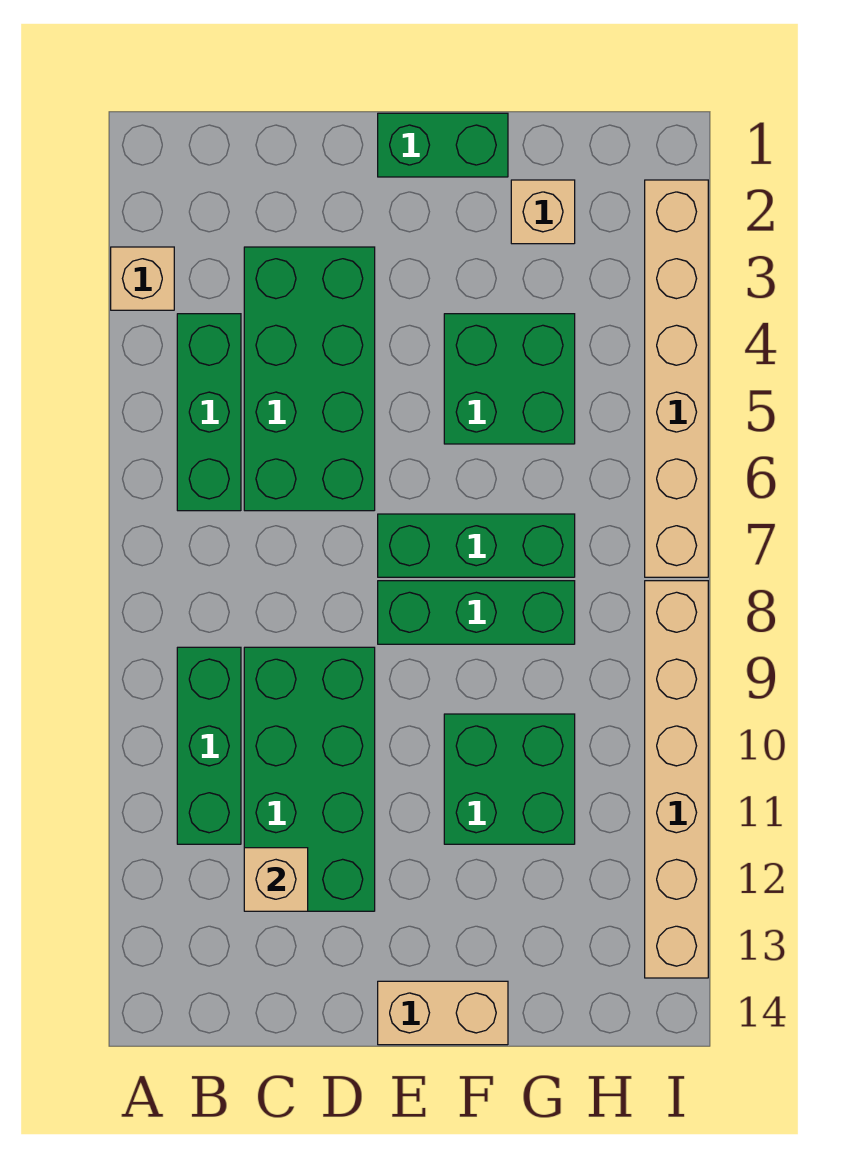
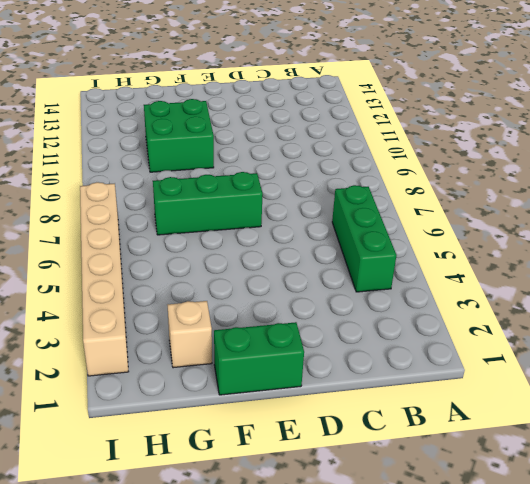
none -> tan 1x1 brick [111,247,174,310]
none -> green 1x3 brick [177,647,241,844]
none -> green 2x4 brick [244,247,375,511]

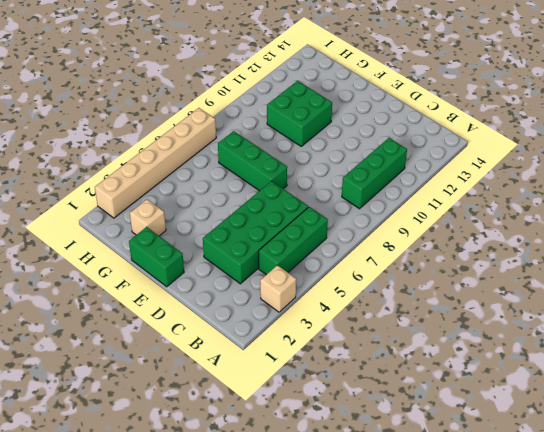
none -> green 2x4 brick [244,647,375,911]
none -> green 1x3 brick [378,581,575,644]
none -> tan 1x2 brick [378,981,508,1045]

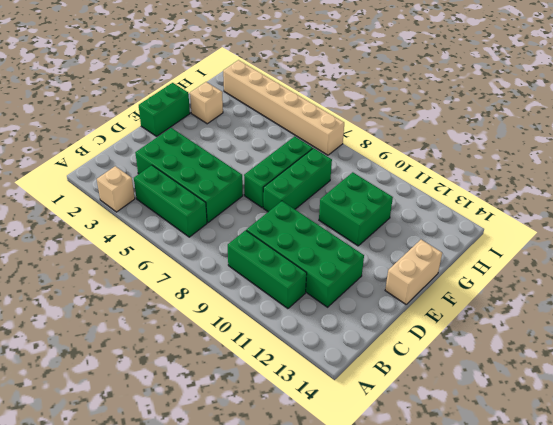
none -> green 2x2 brick [444,314,575,444]
none -> tan 1x6 brick [645,581,708,978]
none -> tan 1x1 brick [244,848,308,911]

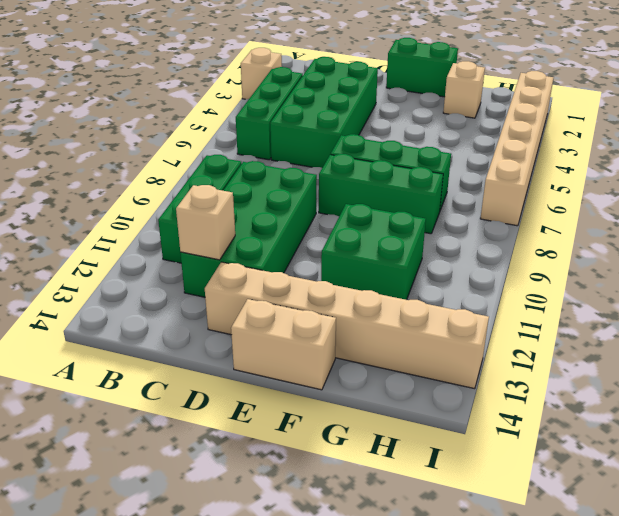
tan 1x6 brick [205,262,489,389] -> tan 1x6 brick turned to [645,581,708,978]
none -> green 2x2 brick [444,314,575,444]

